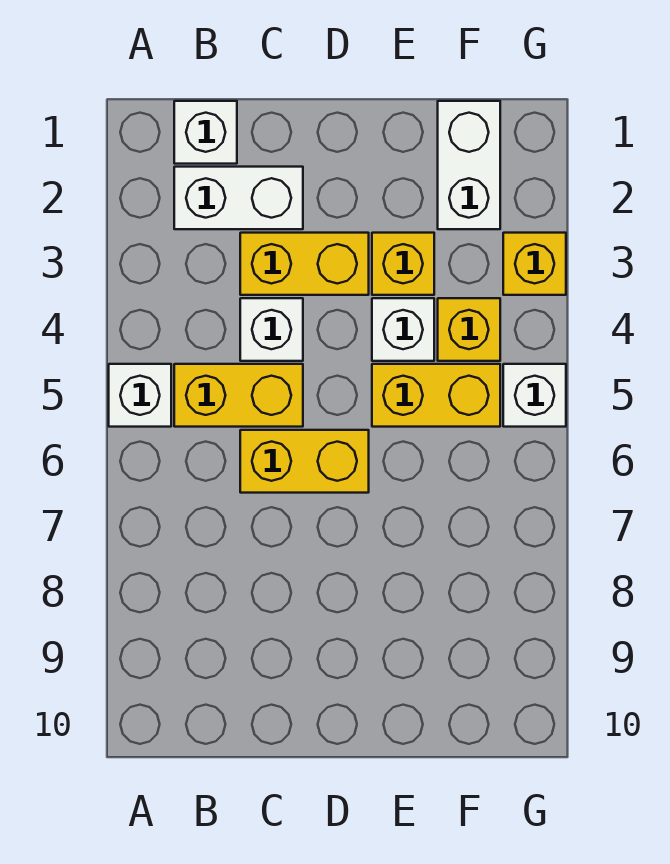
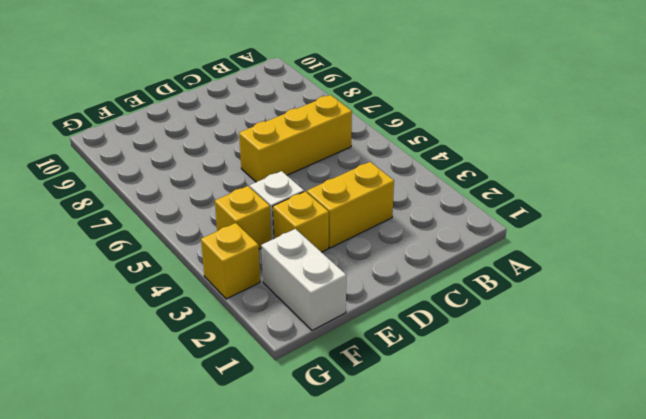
yellow 1x3 brick [239,95,352,182] -> yellow 1x2 brick [240,430,369,493]
none -> white 1x1 brick [109,364,171,427]
none -> white 1x1 brick [174,101,237,164]
none -> white 1x2 brick [174,167,303,229]

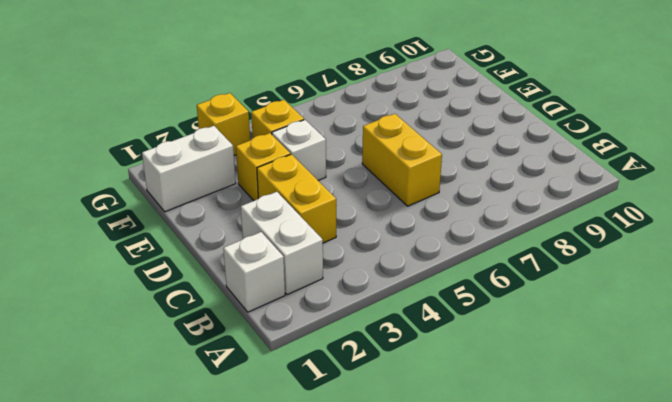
none -> white 1x1 brick [109,364,171,427]
none -> yellow 1x2 brick [174,364,303,427]
none -> white 1x1 brick [240,298,303,361]

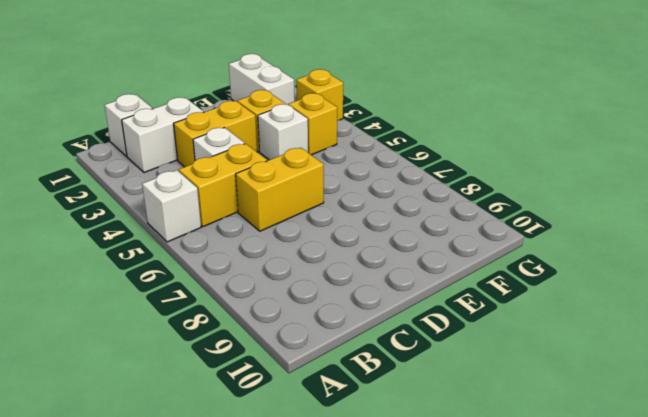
none -> yellow 1x2 brick [372,364,500,427]
none -> white 1x1 brick [503,364,566,427]

